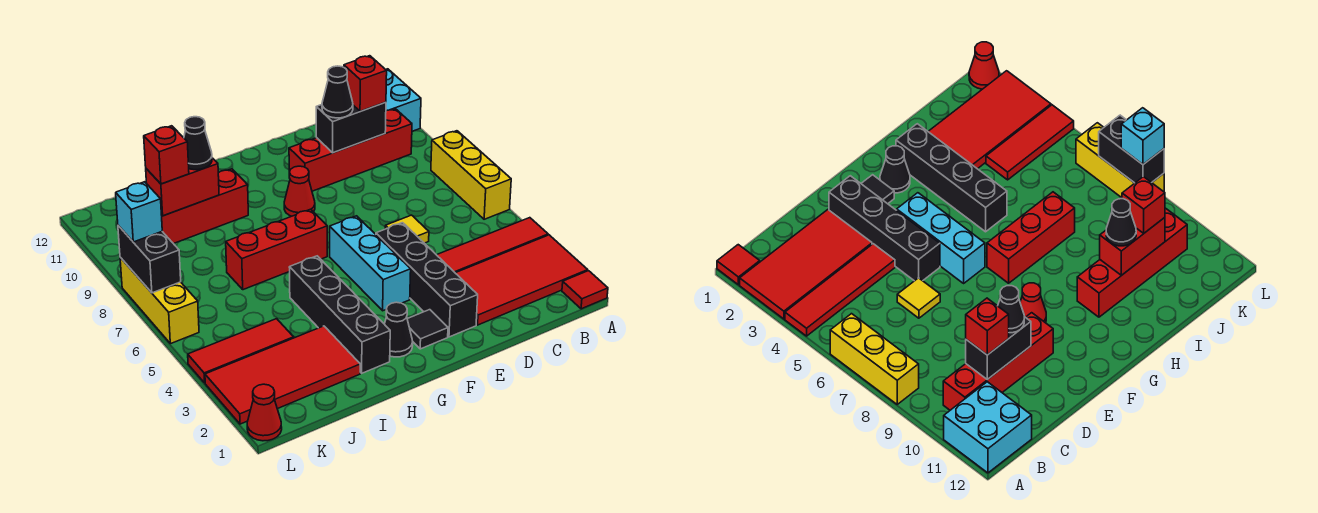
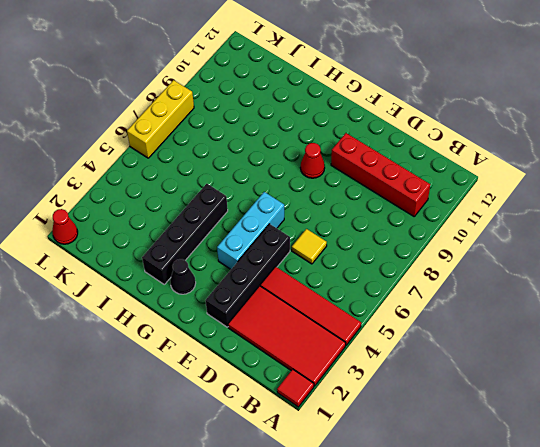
none -> yellow 1x3 brick [431,131,511,219]
none -> cyan 2x2 brick [386,69,421,131]
none -> black 1x1 tile [407,310,448,349]

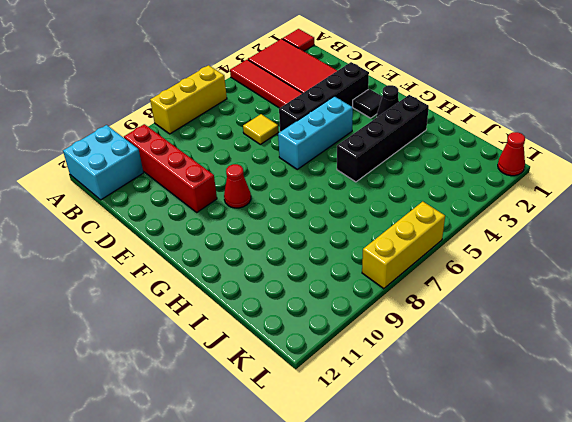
none -> red 1x3 brick [226,209,327,290]
none -> red 1x4 brick [162,169,248,244]
none -> red 2x4 tile [205,326,360,424]

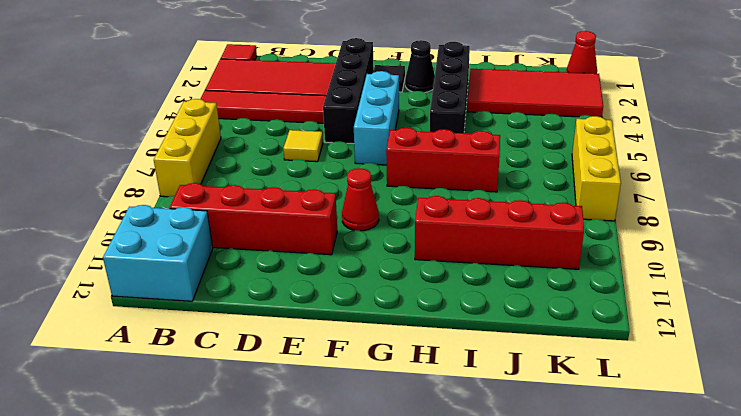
none -> red 1x3 tile [188,319,294,383]
none -> black 1x2 brick [316,102,386,153]
none -> red 1x2 brick [146,158,219,216]

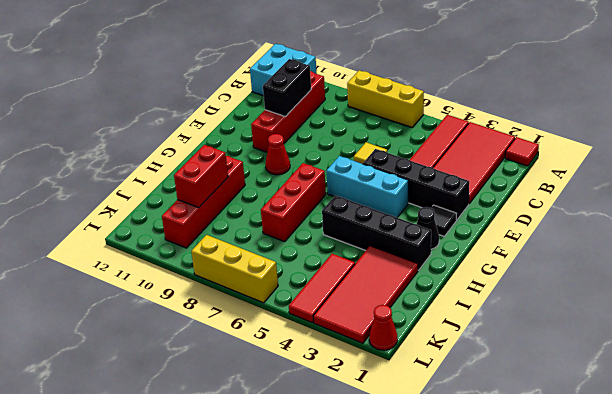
none -> black 1x2 brick [118,226,181,293]
none -> red 1x1 brick [344,56,387,111]
none -> black 1x1 cone [322,66,353,118]

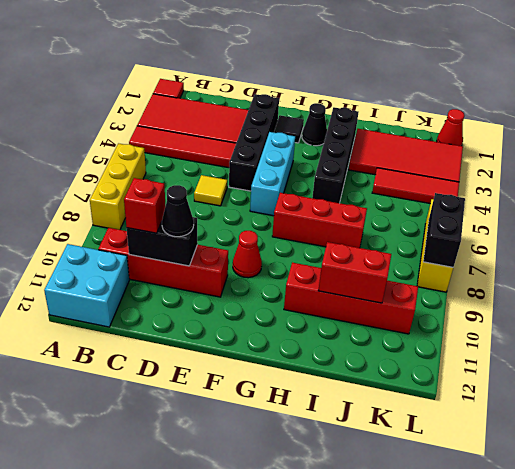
none -> black 1x1 cone [184,117,212,170]
none -> red 1x1 brick [144,126,189,184]
none -> cyan 1x1 brick [116,182,162,242]

